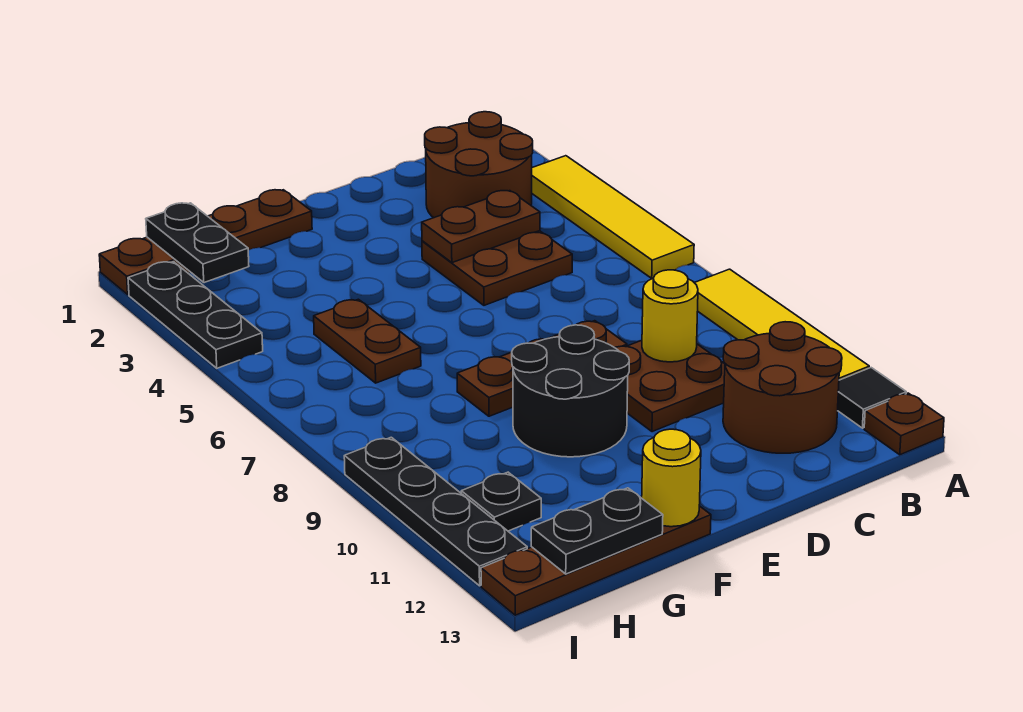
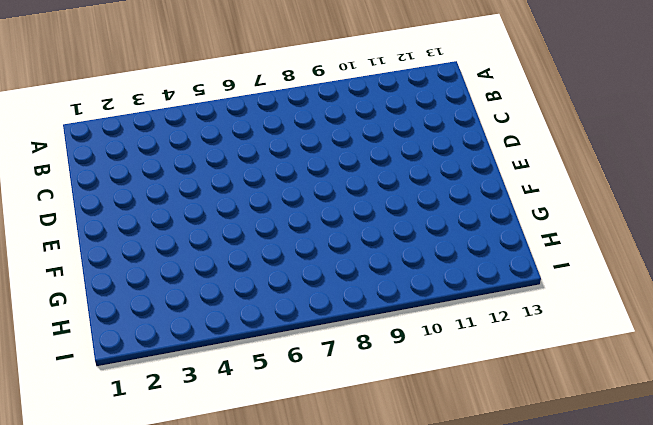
none -> yellow 1x4 tile [532,156,694,278]
none -> yellow 1x4 tile [695,269,869,380]
none -> black 1x1 tile [838,368,906,428]

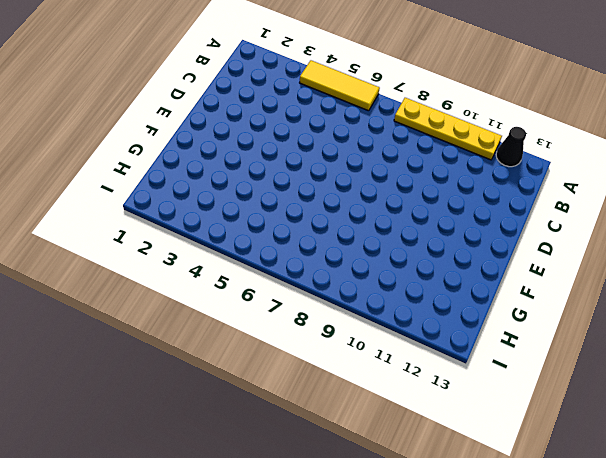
yellow 1x3 tile [300,60,380,111] -> yellow 1x4 tile [532,156,694,278]
yellow 1x4 plate [394,98,502,160] -> yellow 1x4 tile [695,269,869,380]
black 1x1 cone [496,127,526,167] -> black 1x1 tile [838,368,906,428]
none -> brown 1x1 plate [864,393,944,455]
none -> brown 2x2 round brick [425,112,533,218]
none -> brown 2x2 round brick [723,322,842,453]

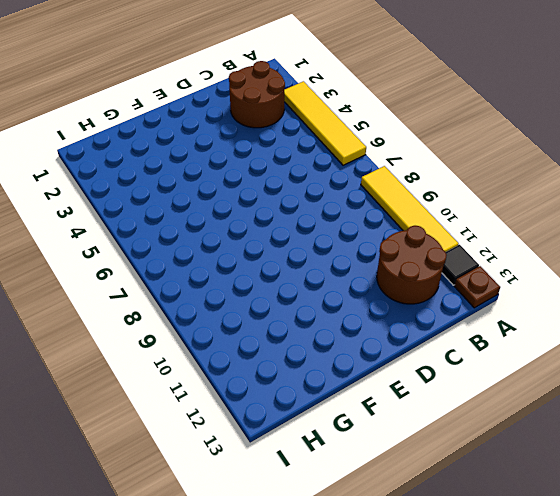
none -> brown 2x2 plate [422,231,572,305]
none -> brown 2x2 plate [615,340,725,432]
none -> brown 1x3 plate [457,321,627,416]

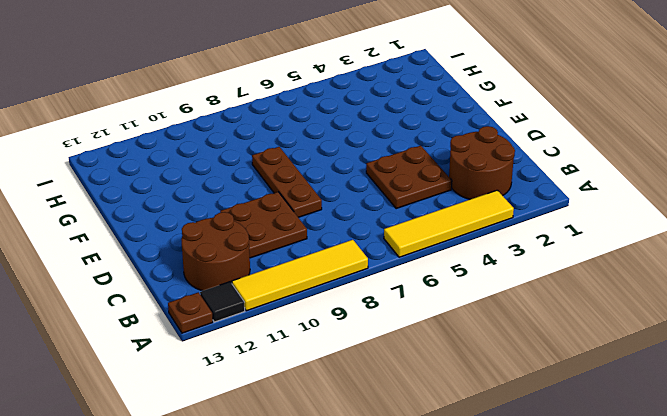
none -> black 2x2 round brick [512,325,629,457]
none -> brown 1x4 plate [99,190,312,295]
none -> brown 1x4 plate [481,506,711,615]

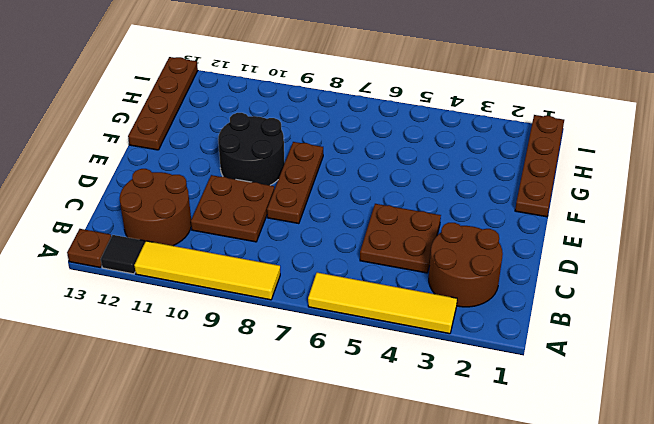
none -> brown 1x2 plate [314,299,421,383]
none -> black 1x1 plate [461,472,541,531]
none -> black 1x3 plate [128,262,263,368]

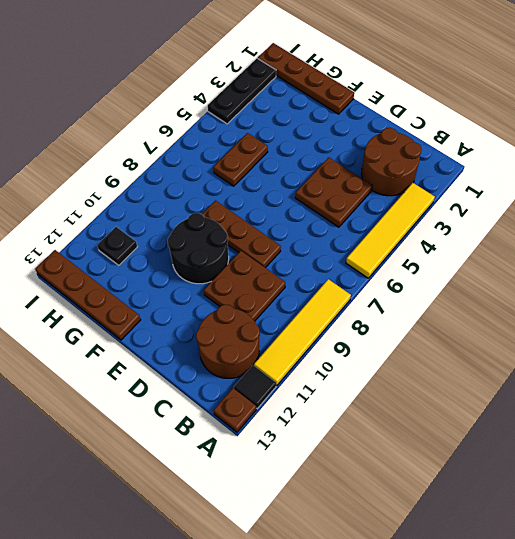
none -> black 1x4 plate [344,437,527,586]
none -> brown 1x2 plate [422,191,540,263]
none -> yellow 1x1 round brick [642,270,698,362]

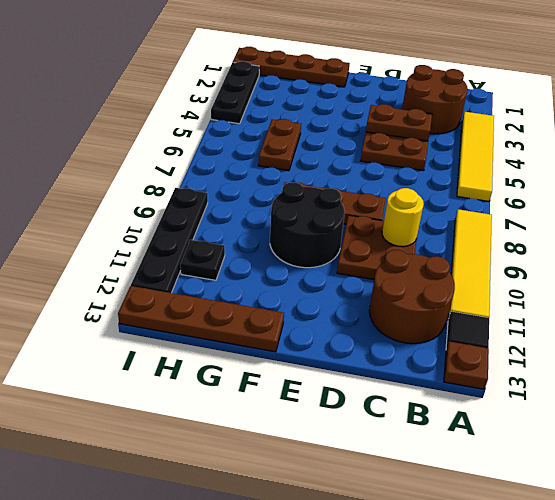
none -> yellow 1x1 round brick [642,429,701,527]
none -> black 1x2 plate [531,488,663,574]
none -> black 1x2 plate [146,203,249,283]

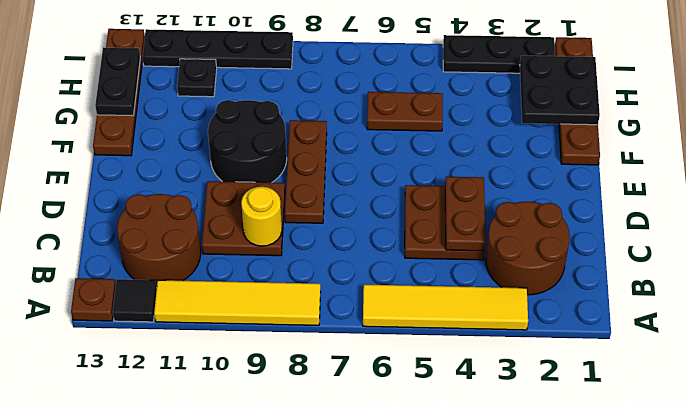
black 2x2 plate [520,56,600,125] -> black 1x2 plate [146,203,249,283]
none -> yellow 1x1 round brick [642,429,701,527]

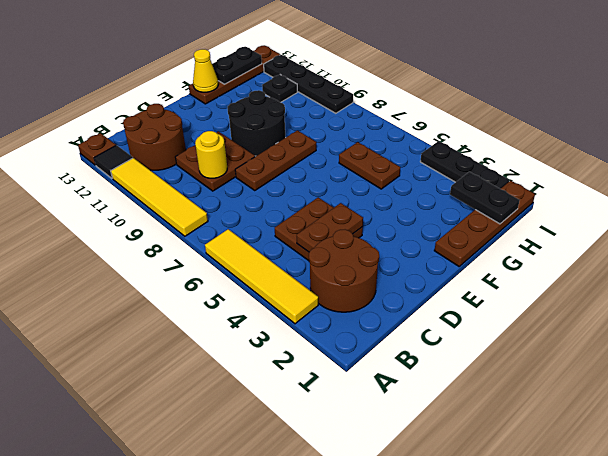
yellow 1x1 cone [193,49,218,92] -> yellow 1x1 round brick [642,429,701,527]

